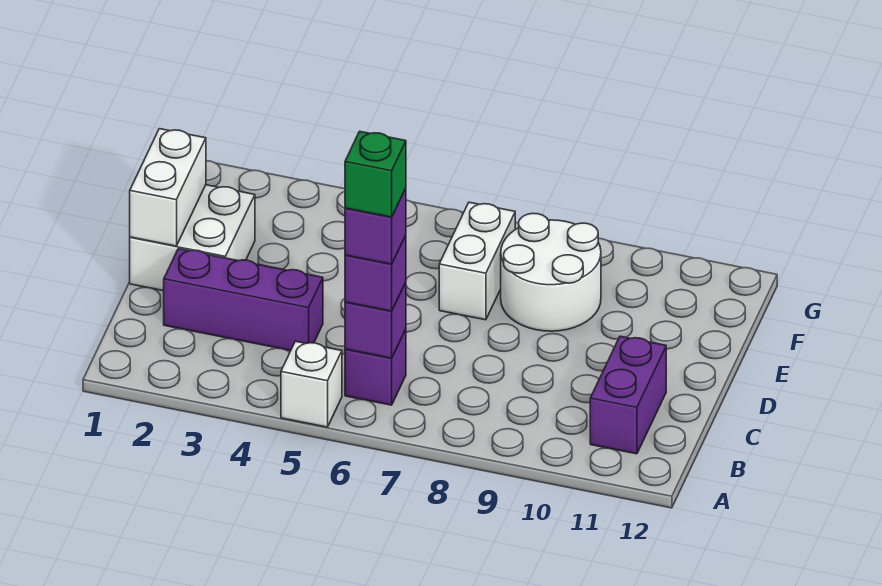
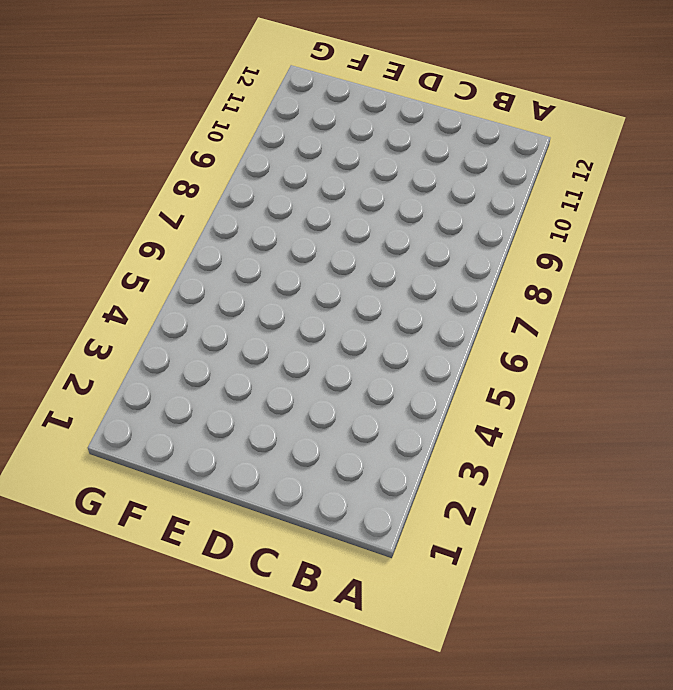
none -> white 1x1 brick [281,341,342,427]
none -> purple 1x1 brick [345,329,406,405]
none -> purple 1x2 brick [590,336,666,454]

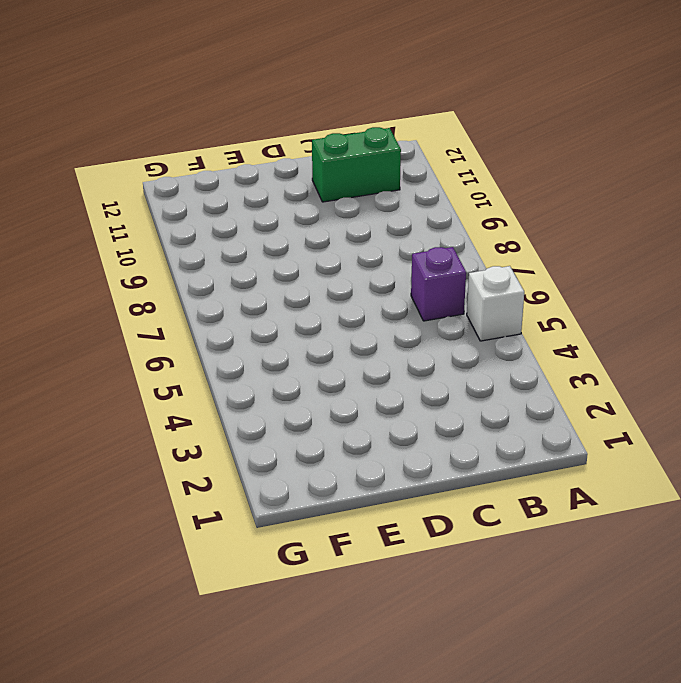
green 1x2 brick [312,127,401,202] -> purple 1x2 brick [590,336,666,454]
none -> purple 1x3 brick [164,249,323,351]
none -> white 2x2 brick [130,185,255,291]
none -> white 1x2 brick [439,202,515,320]

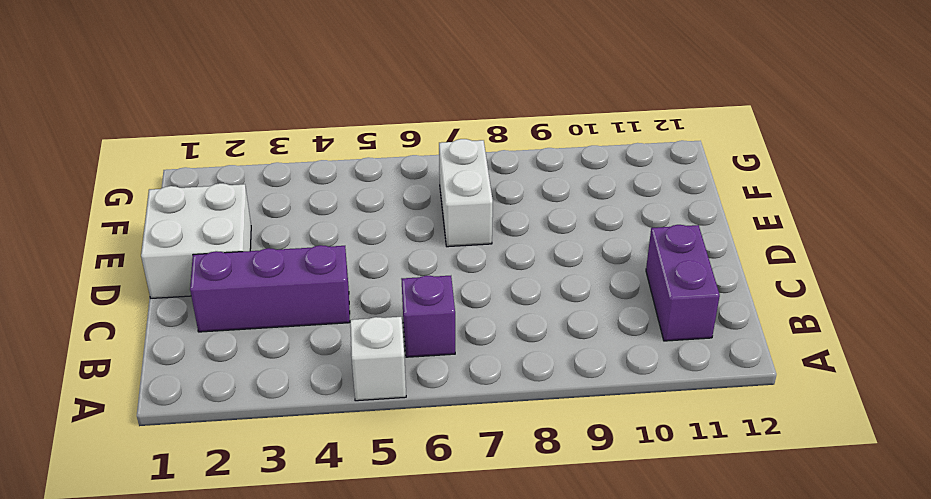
none -> white 2x2 round brick [501,213,601,331]
none -> purple 1x1 brick [345,282,406,358]
none -> white 1x2 brick [130,129,206,246]

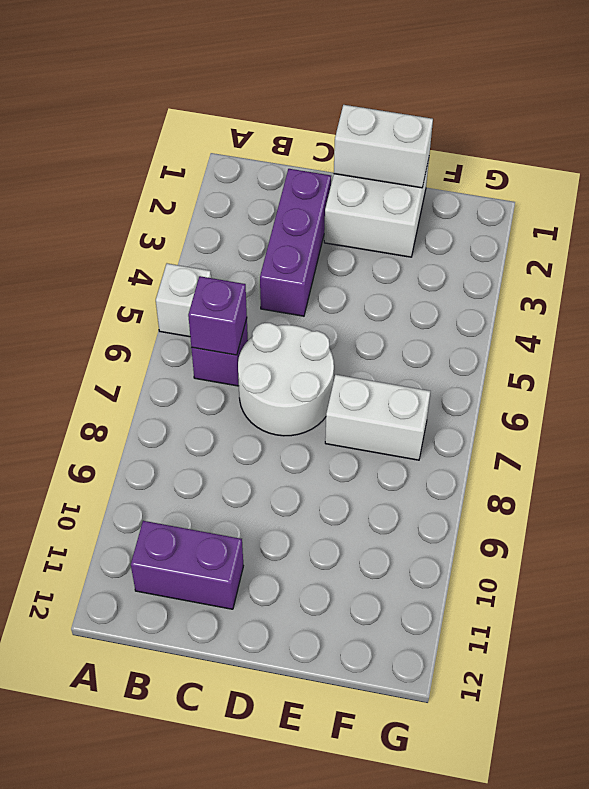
white 2x2 round brick [238,323,334,436] -> white 2x2 round brick moved to [501,213,601,331]
none -> purple 1x1 brick [345,235,406,311]
none -> purple 1x1 brick [345,188,406,264]
none -> green 1x1 brick [345,131,406,217]

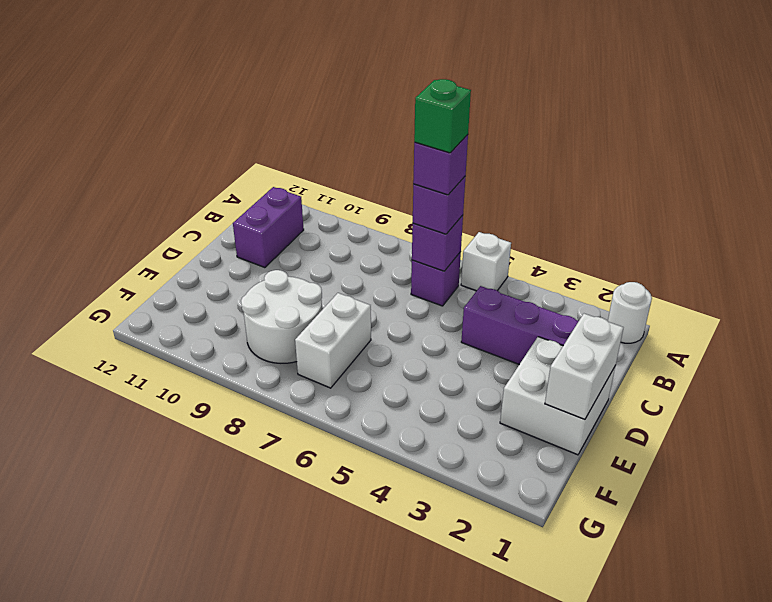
white 1x1 round brick [608,282,652,343] -> none

